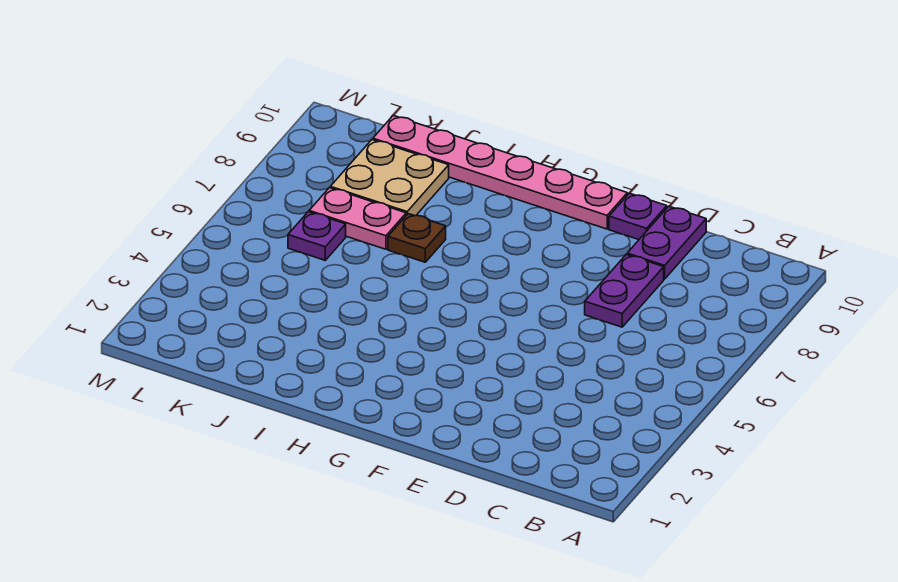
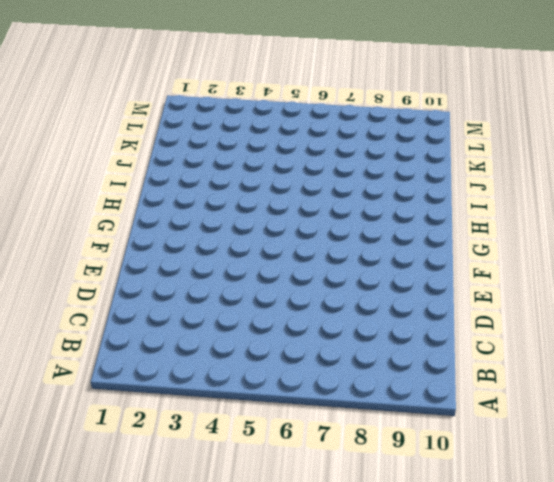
none -> purple 1x2 plate [585,254,664,327]
none -> purple 1x2 plate [627,206,706,279]

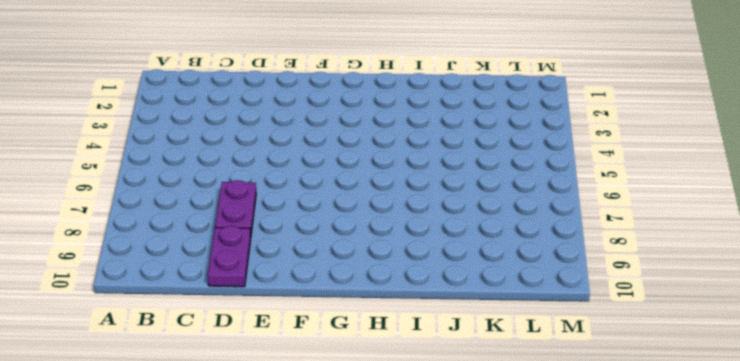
none -> purple 1x1 plate [609,193,667,240]
none -> pink 1x6 plate [373,115,627,229]

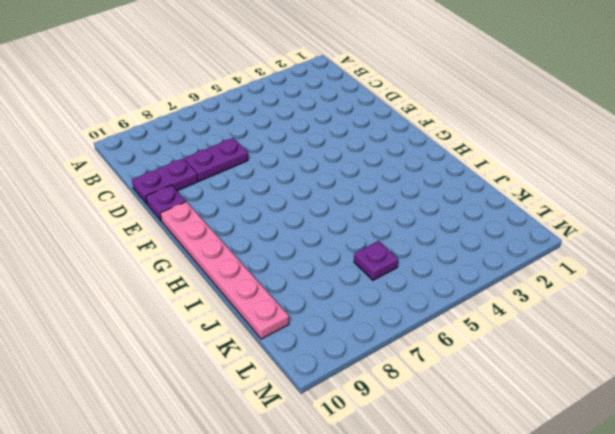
none -> brown 1x1 plate [388,214,446,262]
none -> pink 1x2 plate [309,188,406,249]

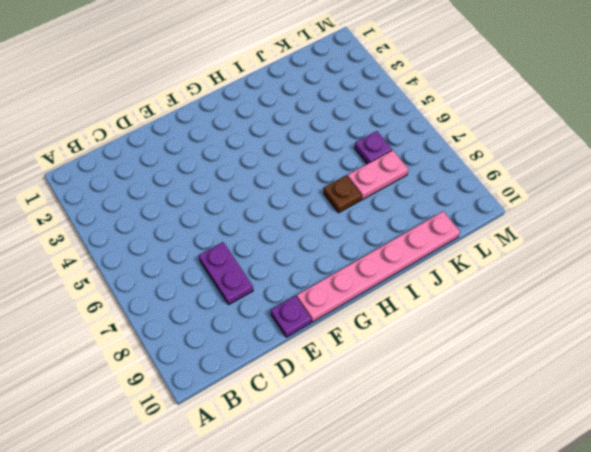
none -> purple 1x2 plate [627,206,706,279]
none -> tan 2x2 plate [330,140,449,216]

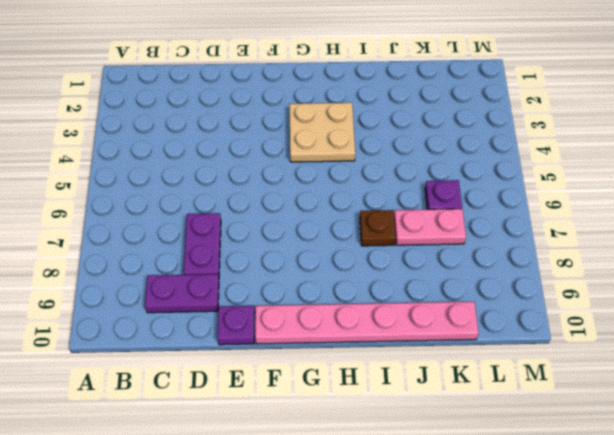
purple 1x2 plate [145,274,219,313] -> purple 1x2 plate turned to [627,206,706,279]
tan 2x2 plate [289,103,355,162] -> tan 2x2 plate moved to [330,140,449,216]

